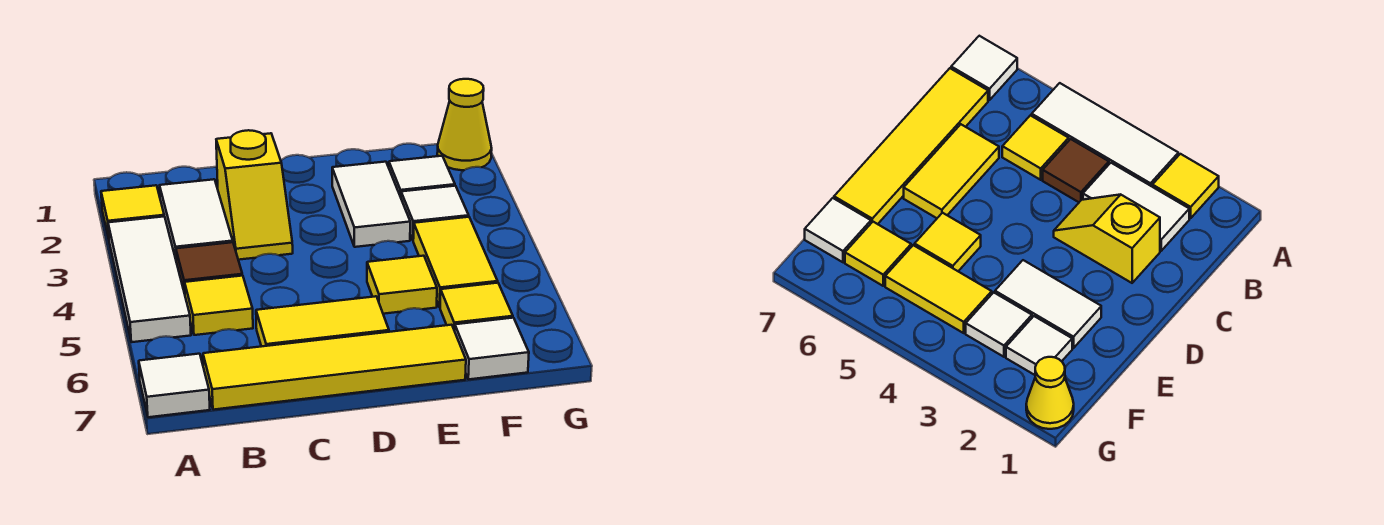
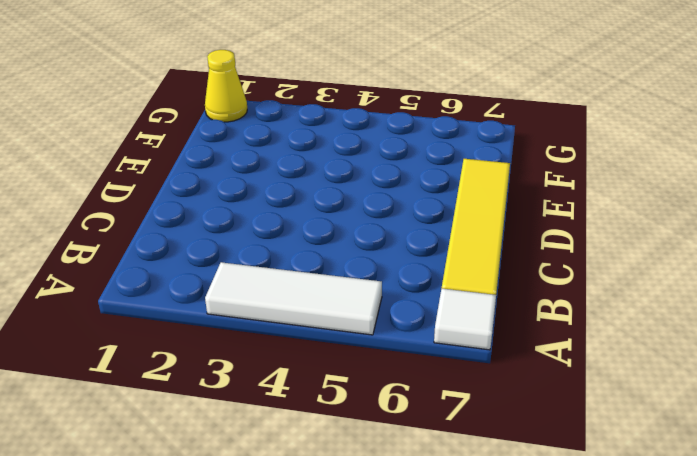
none -> yellow 1x1 tile [101,185,164,238]
none -> white 1x2 tile [160,179,233,259]
none -> brown 1x1 tile [176,242,242,293]

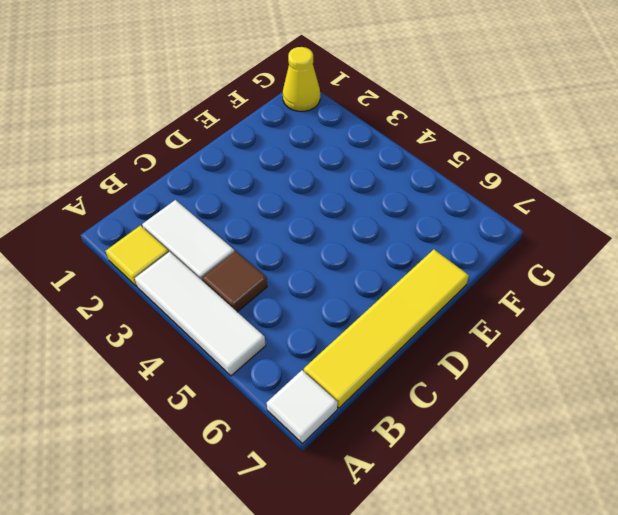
none -> yellow 1x1 tile [185,276,253,335]
none -> yellow 1x2 slope [216,130,293,260]
none -> yellow 1x2 tile [256,296,389,346]

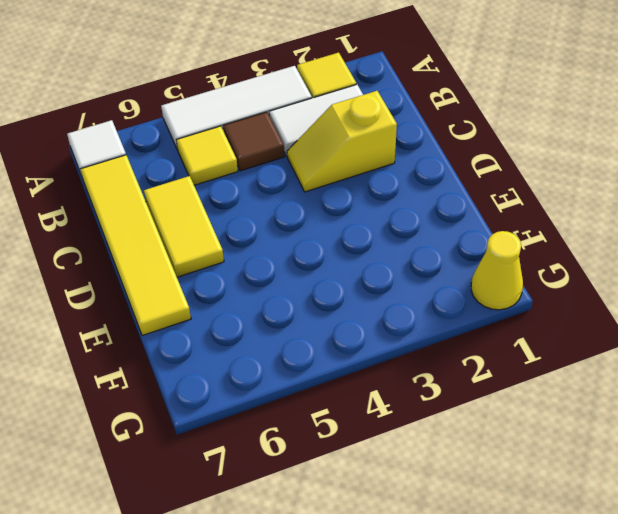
none -> white 1x2 tile [332,162,410,247]
none -> yellow 1x1 tile [367,256,437,314]
none -> white 1x1 tile [389,156,455,197]

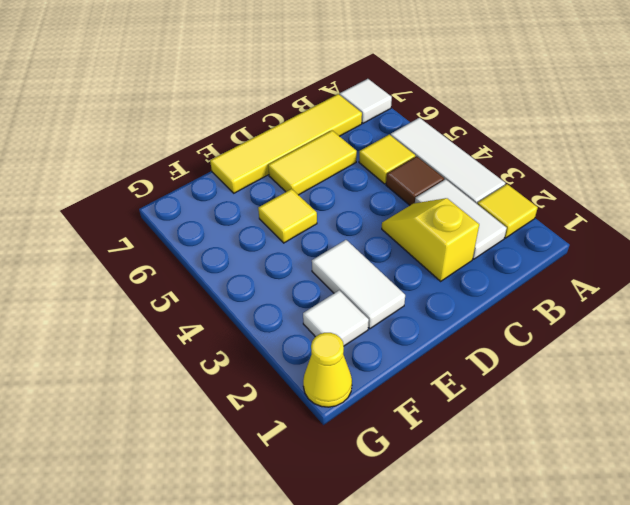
none -> white 1x1 tile [401,186,469,240]
none -> yellow 1x2 tile [413,217,498,307]
none -> yellow 1x1 tile [440,283,513,331]

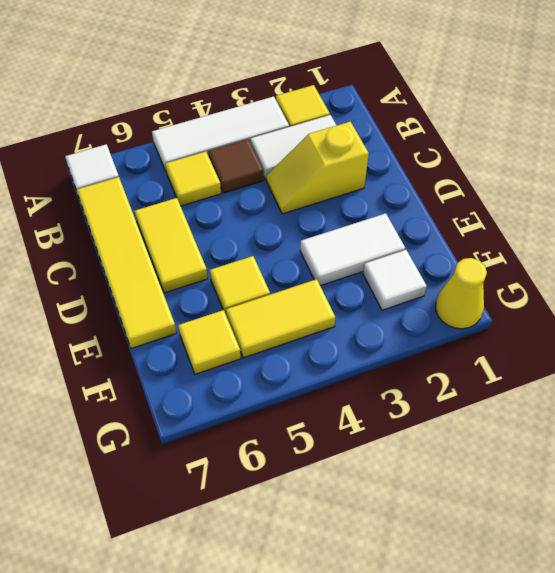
none -> white 1x1 tile [401,186,469,240]
none -> white 1x1 tile [455,318,529,379]

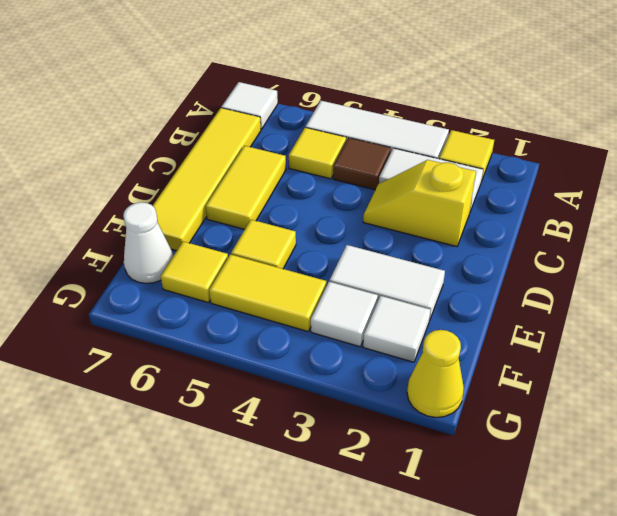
white 1x1 cone [123,202,173,283] -> white 1x1 tile [455,318,529,379]

